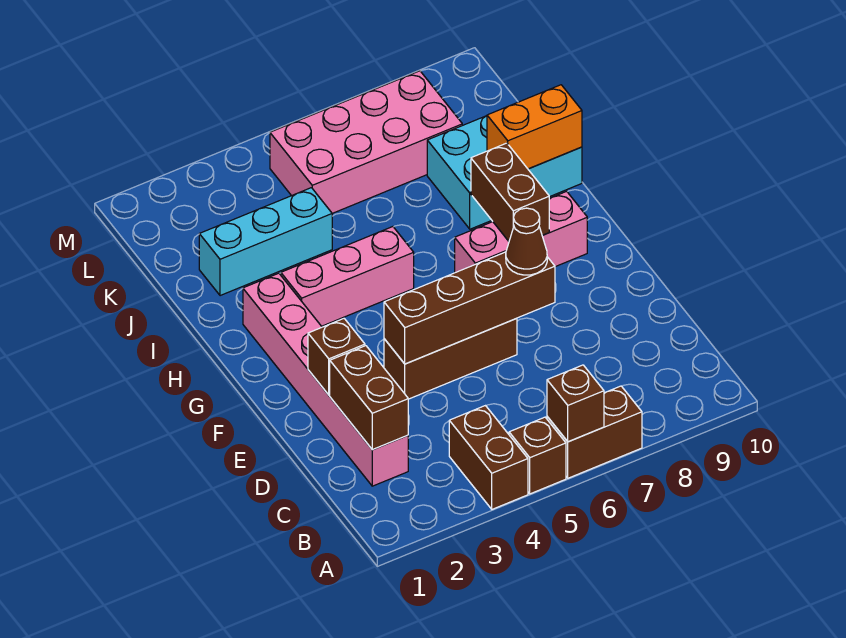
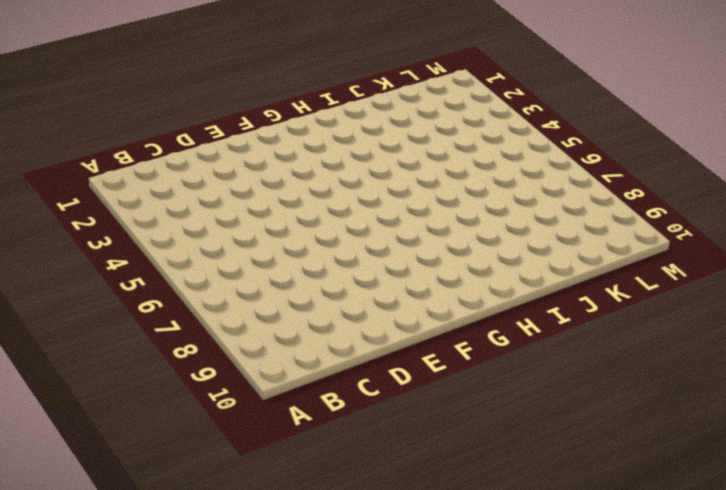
none -> brown 1x2 brick [449,406,528,509]
none -> brown 1x1 brick [509,417,566,494]
none -> brown 1x2 brick [547,386,642,478]

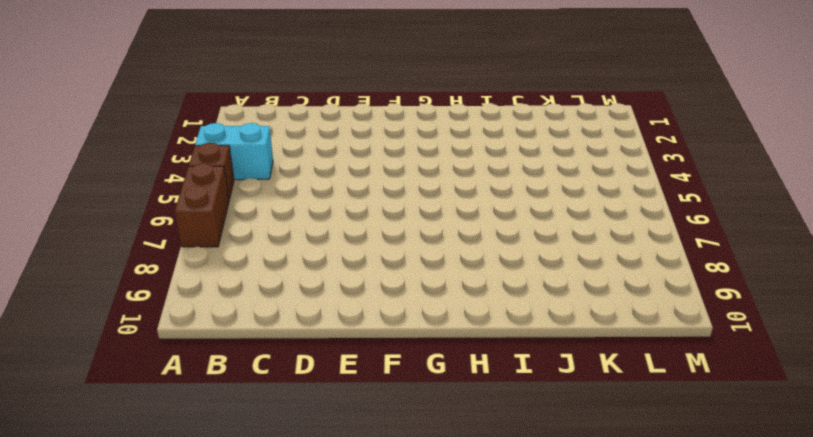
cyan 1x2 brick [195,123,273,180] -> brown 1x2 brick [449,406,528,509]
none -> pink 1x6 brick [243,273,408,486]
none -> brown 1x3 brick [384,318,517,399]
none -> pink 1x3 brick [455,191,587,273]

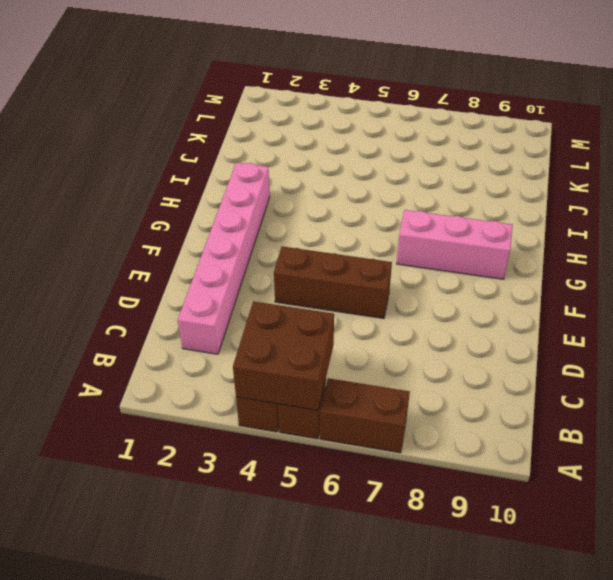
brown 2x2 brick [233,301,334,410] -> none
none -> pink 1x3 brick [281,227,414,326]
none -> cyan 2x3 brick [427,116,582,229]
none -> cyan 1x3 brick [199,188,332,296]

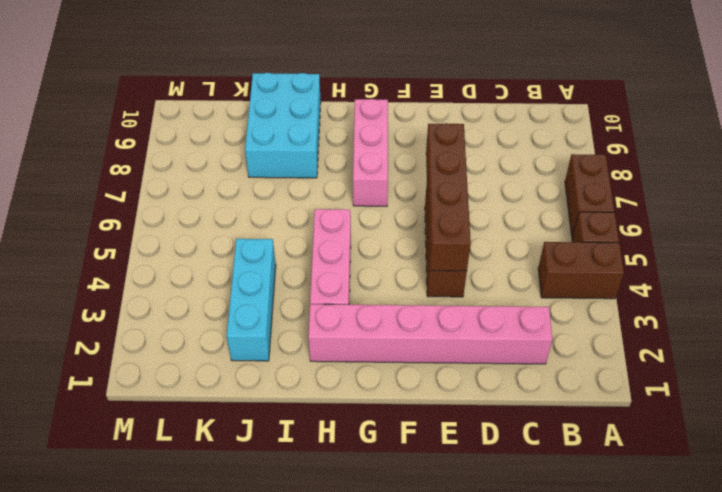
none -> pink 2x4 brick [270,71,462,213]
none -> brown 1x1 brick [547,365,604,442]
none -> brown 1x2 brick [330,346,408,450]

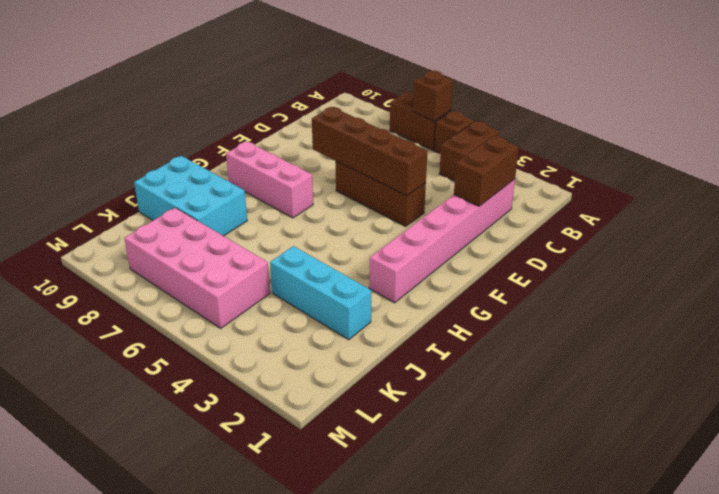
none -> pink 1x3 brick [281,227,414,326]
none -> brown 1x1 brick [308,319,365,395]
none -> brown 1x2 brick [471,143,549,241]

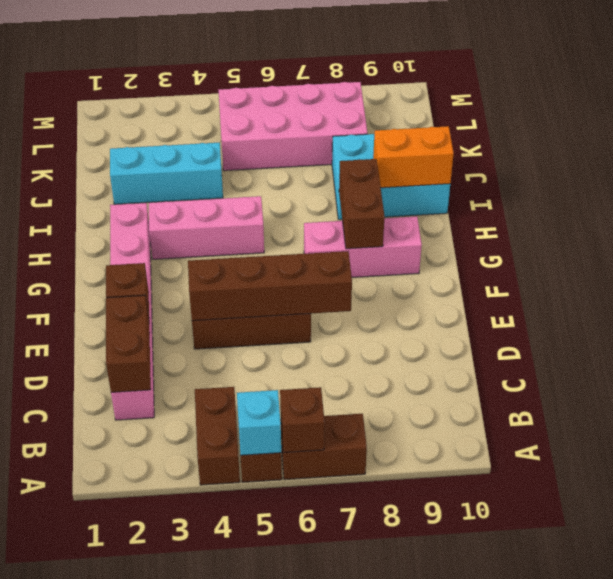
cyan 1x1 brick [237,390,281,455] -> none
none -> brown 1x1 cone [506,208,547,275]

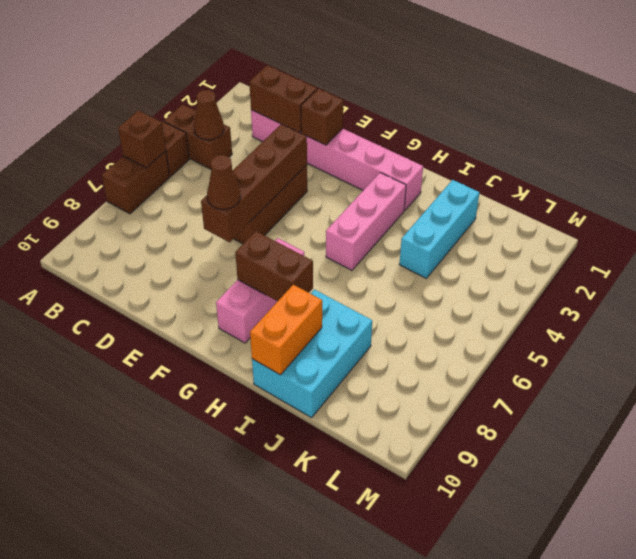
brown 1x1 cone [194,90,224,140] -> none
none -> pink 2x4 brick [270,71,462,213]

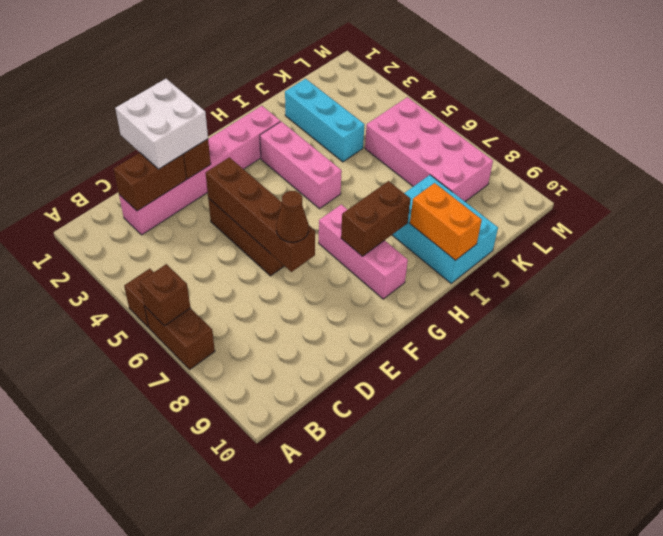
white 2x2 brick [115,79,208,169] -> none
none -> brown 1x2 brick [449,406,528,509]

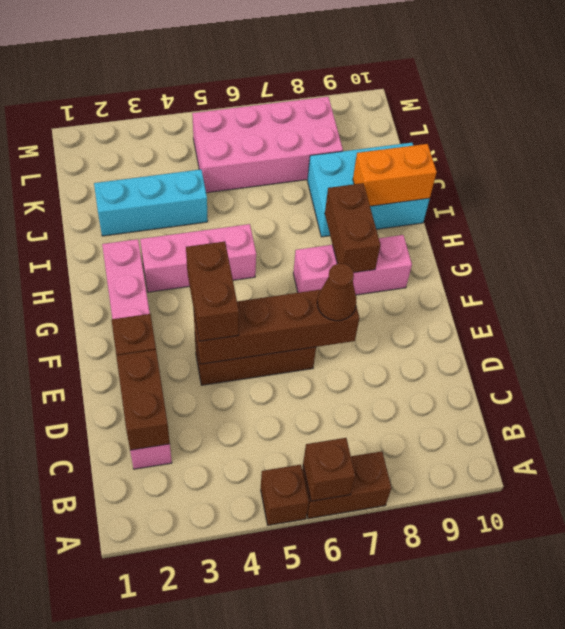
brown 1x2 brick [186,241,239,341] -> brown 1x2 brick moved to [449,406,528,509]

